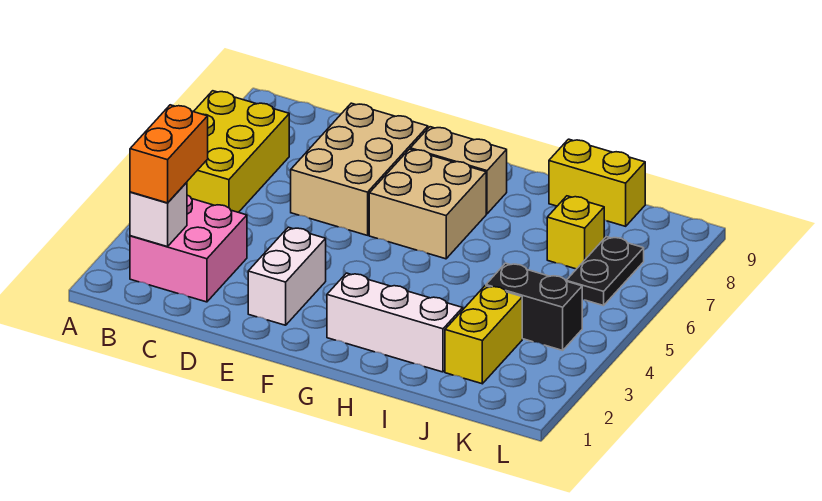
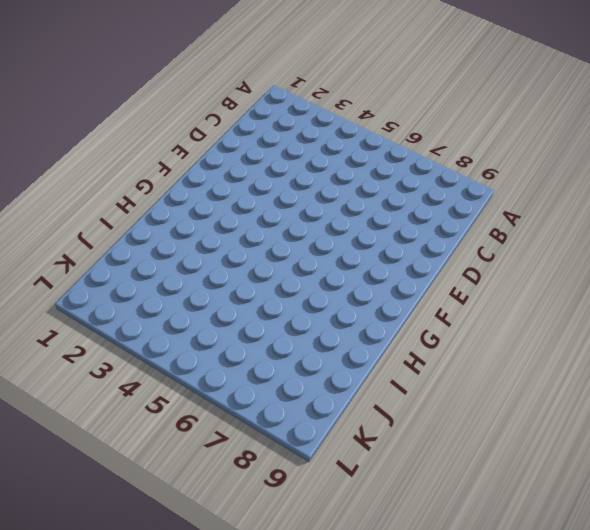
none -> yellow 2x3 brick [187,91,289,212]
none -> pink 2x2 brick [130,195,247,302]
none -> tan 2x3 brick [291,103,428,235]

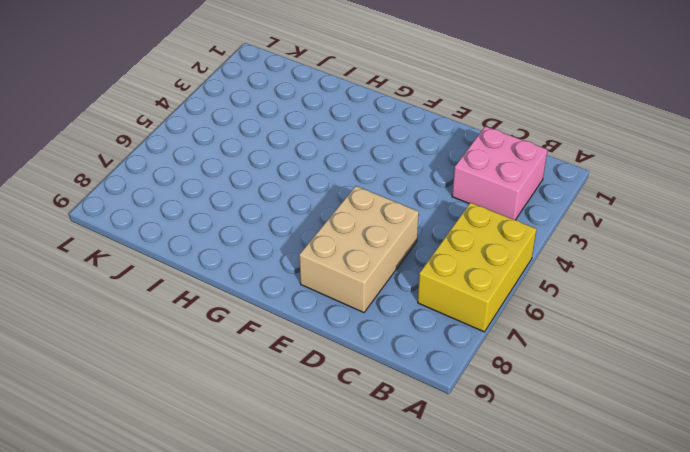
none -> white 1x2 brick [248,227,326,325]
none -> tan 2x2 brick [369,149,486,259]
none -> tan 1x2 brick [410,127,507,214]

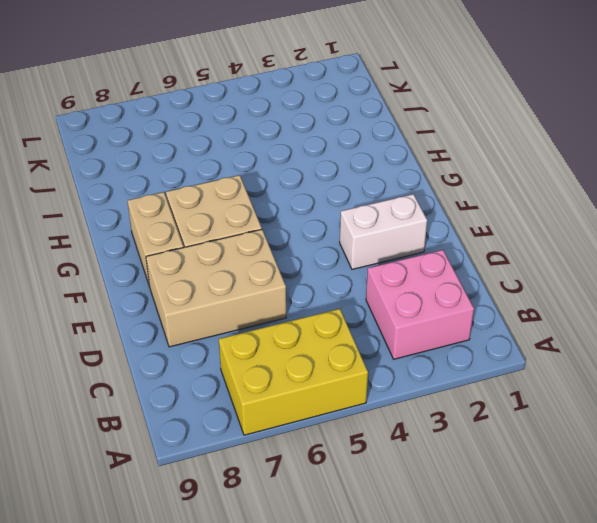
none -> white 1x3 brick [327,273,463,372]
none -> yellow 1x2 brick [549,139,645,226]
none -> yellow 1x2 brick [445,286,522,384]

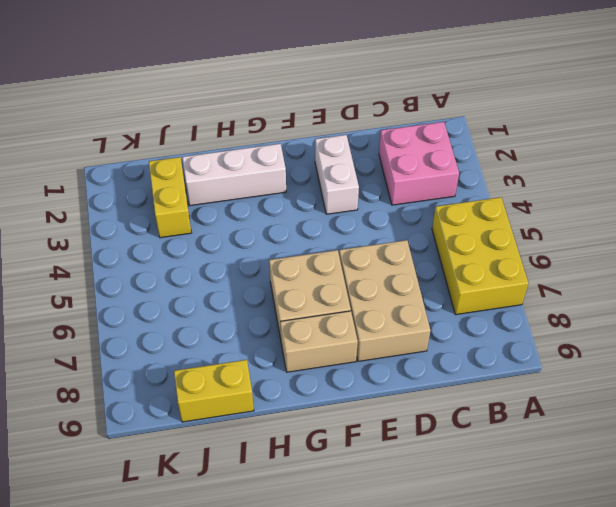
none -> black 1x2 brick [486,263,582,350]
none -> yellow 1x1 brick [547,196,604,269]
none -> black 1x2 plate [566,237,644,306]

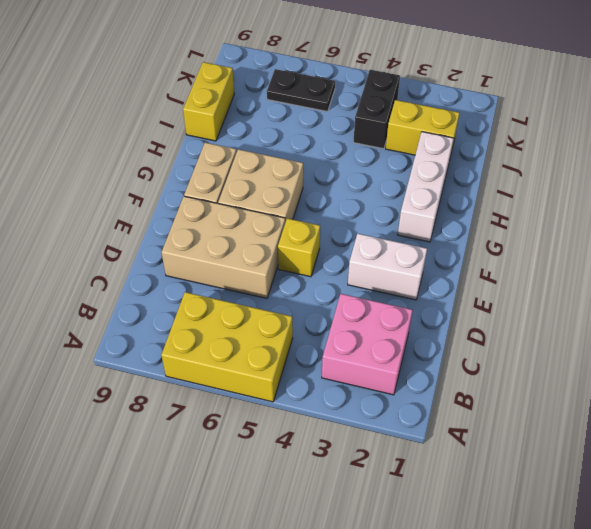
yellow 1x1 brick [278,218,320,277] -> yellow 1x1 brick moved to [547,196,604,269]
none -> white 1x1 brick [130,182,187,247]
none -> orange 1x2 brick [130,105,208,203]

